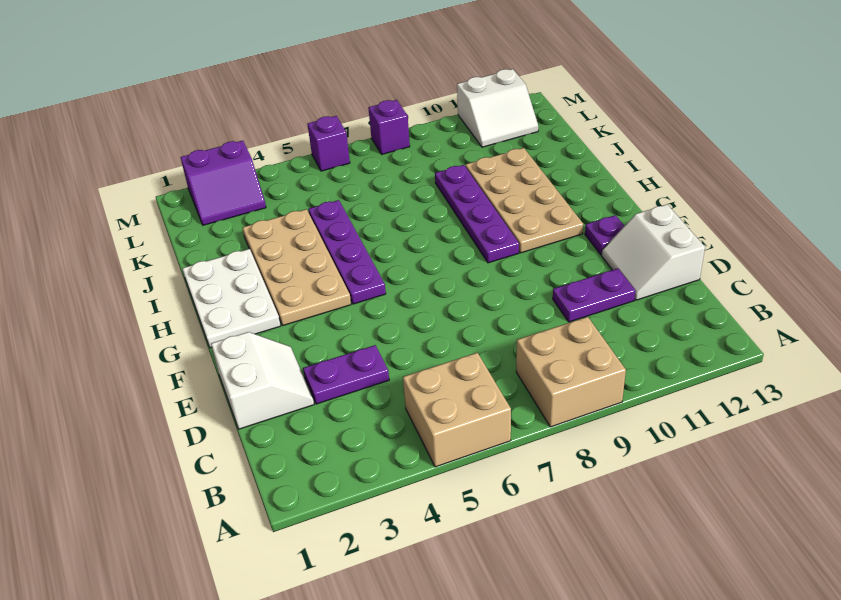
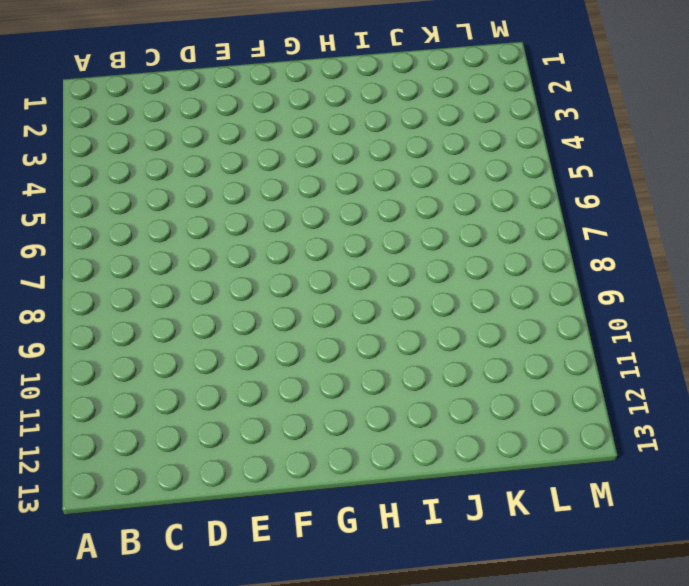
none -> tan 2x2 brick [403,353,511,467]
none -> tan 2x2 brick [516,317,626,427]
none -> white 2x2 slope [211,332,314,429]

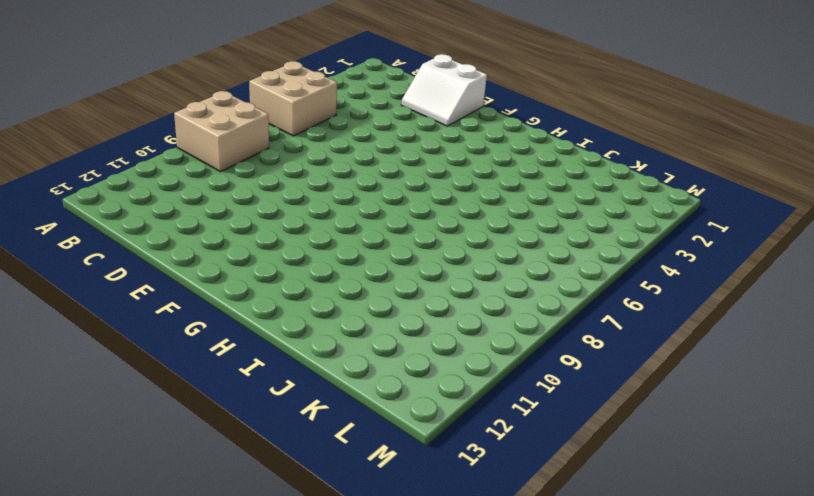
none -> purple 1x2 plate [303,345,389,404]
none -> purple 1x2 plate [553,269,635,322]
none -> white 2x2 slope [602,204,705,300]

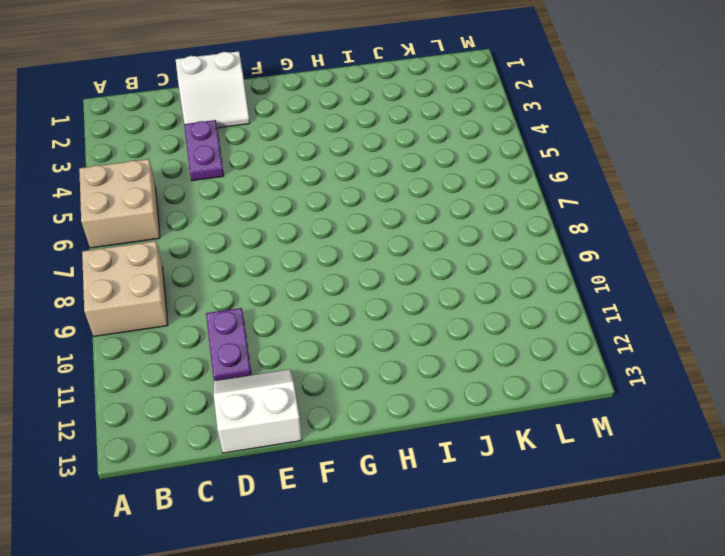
none -> purple 1x1 plate [585,215,624,255]
none -> white 2x3 plate [182,249,281,348]
none -> tan 2x4 plate [243,209,351,326]

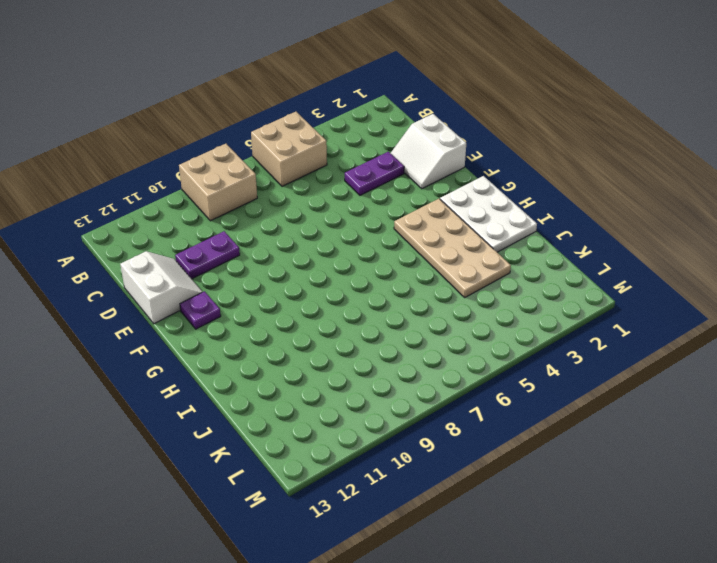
none -> purple 1x4 plate [308,200,386,304]
none -> purple 1x4 plate [435,165,519,263]
none -> tan 2x4 plate [465,148,583,253]

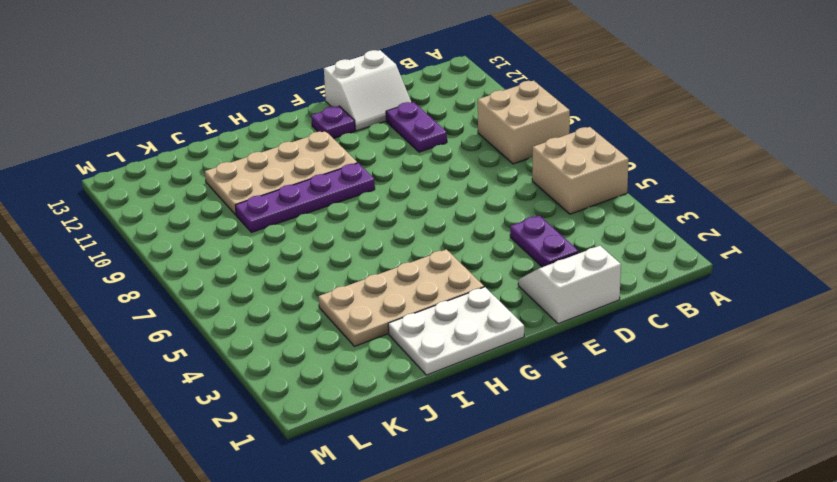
none -> purple 1x4 plate [308,200,386,304]
none -> purple 2x2 slope [180,141,266,225]
none -> white 2x2 slope [457,69,538,147]

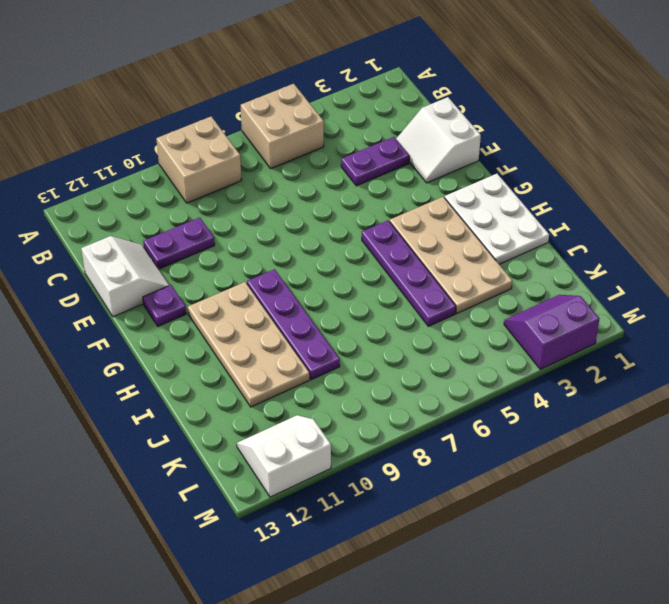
none -> purple 1x1 brick [307,116,350,171]
none -> purple 1x1 brick [368,100,410,154]

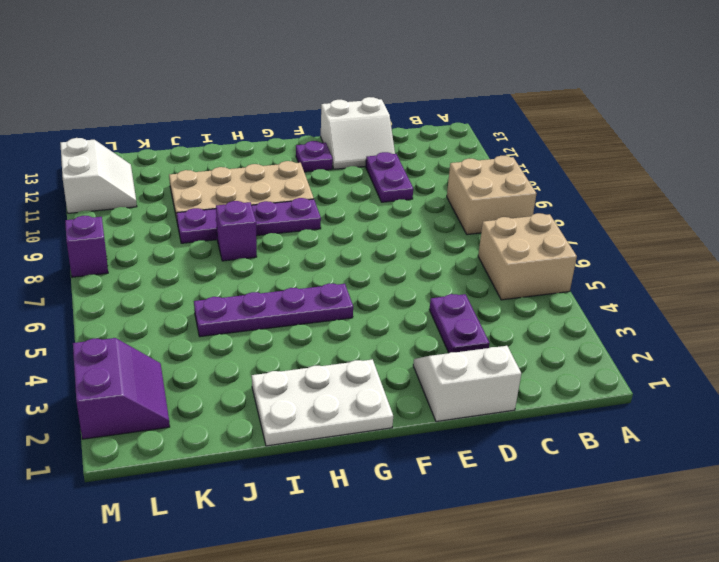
purple 1x1 brick [216,201,257,261] -> purple 1x1 brick moved to [307,116,350,171]
none -> tan 2x4 plate [243,209,351,326]

